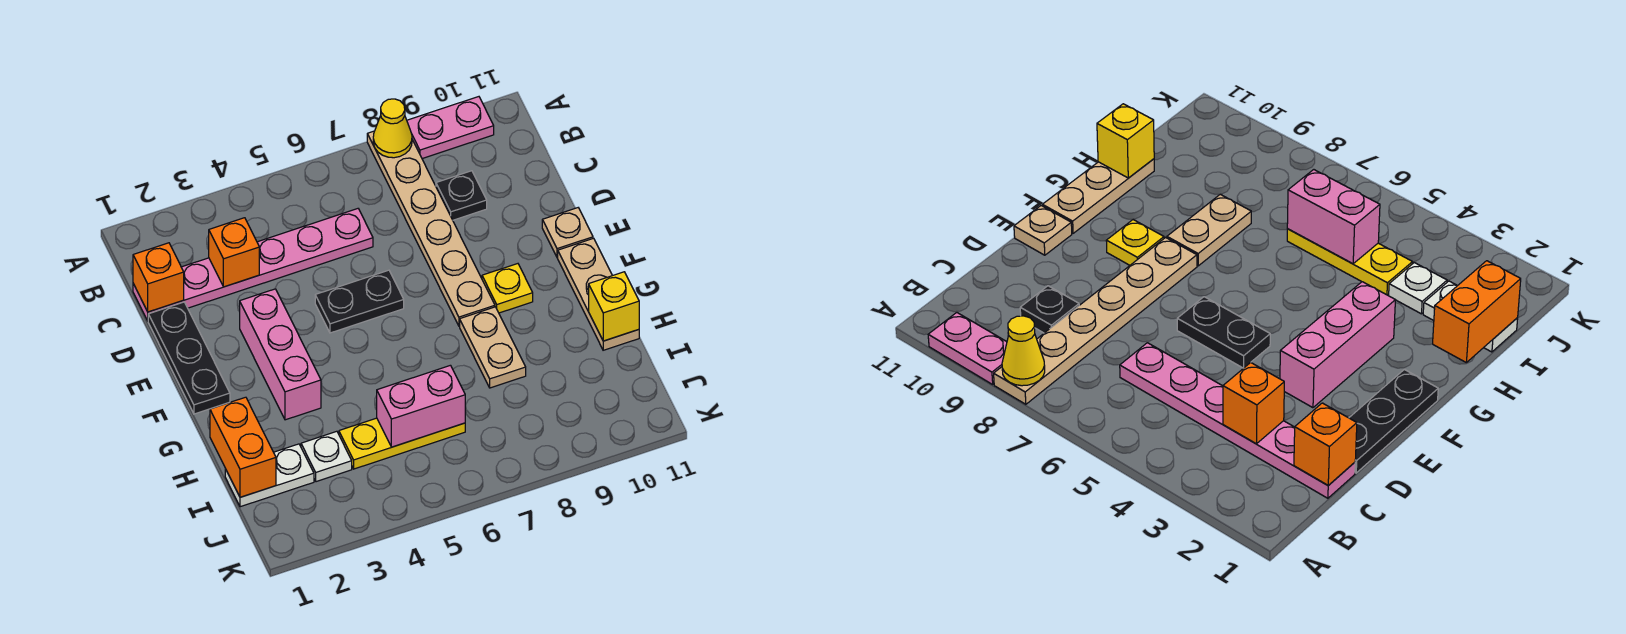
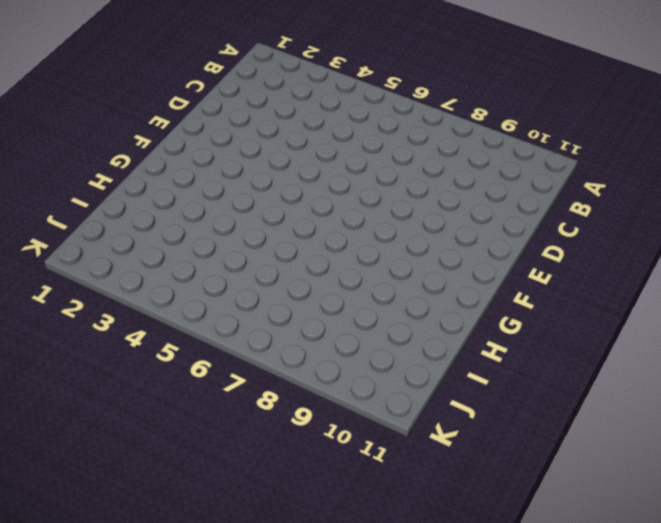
none -> tan 1x6 plate [367,131,495,326]
none -> pink 1x2 plate [407,97,494,159]
none -> pink 1x6 plate [133,209,373,321]

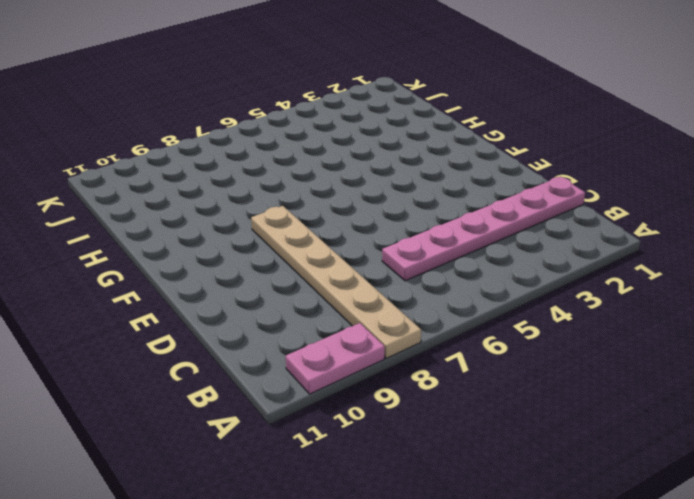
none -> black 1x1 plate [436,171,487,220]
none -> black 1x3 plate [148,302,230,414]
none -> pink 1x3 brick [240,289,321,420]

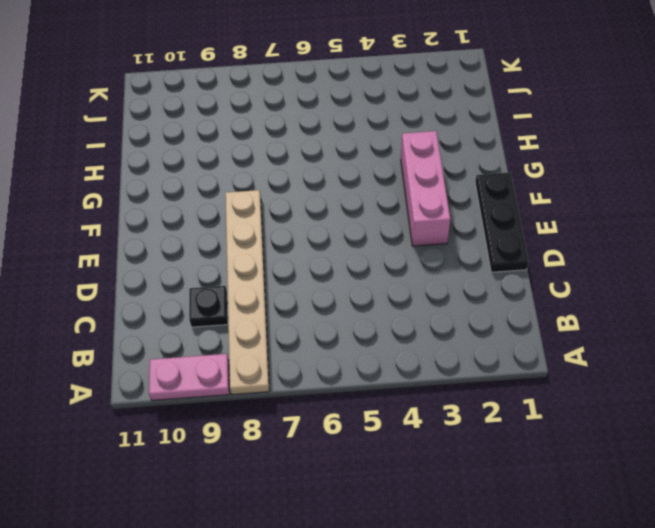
none -> pink 1x6 plate [133,209,373,321]
none -> black 1x2 plate [315,270,404,333]
none -> tan 1x1 plate [542,208,593,258]

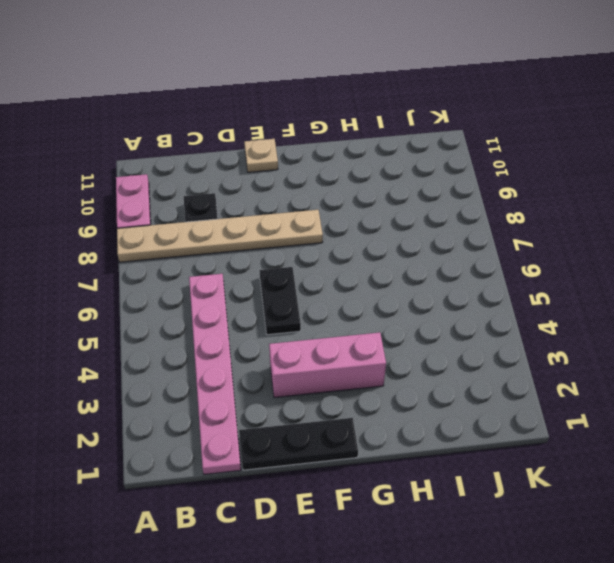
none -> yellow 1x1 plate [482,264,533,313]
none -> tan 1x3 plate [558,238,639,350]
none -> tan 1x2 plate [460,307,526,388]

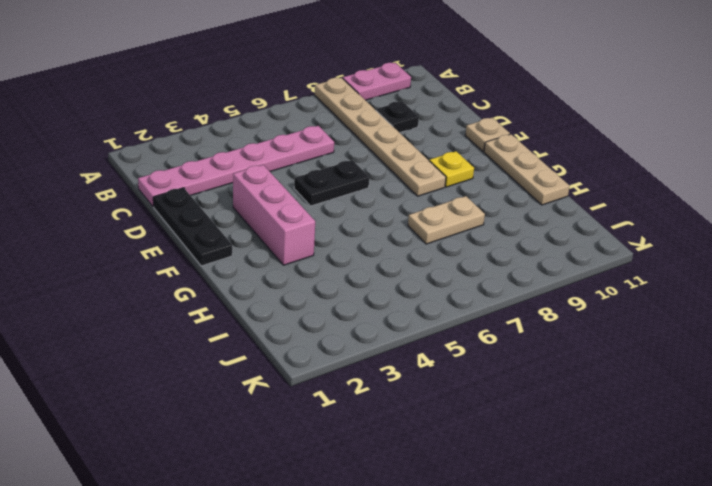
tan 1x2 plate [408,196,485,244] -> tan 1x2 plate turned to [460,307,526,388]
none -> white 1x2 plate [225,444,314,507]
none -> white 1x1 plate [301,431,352,482]
none -> yellow 1x3 plate [339,418,465,469]

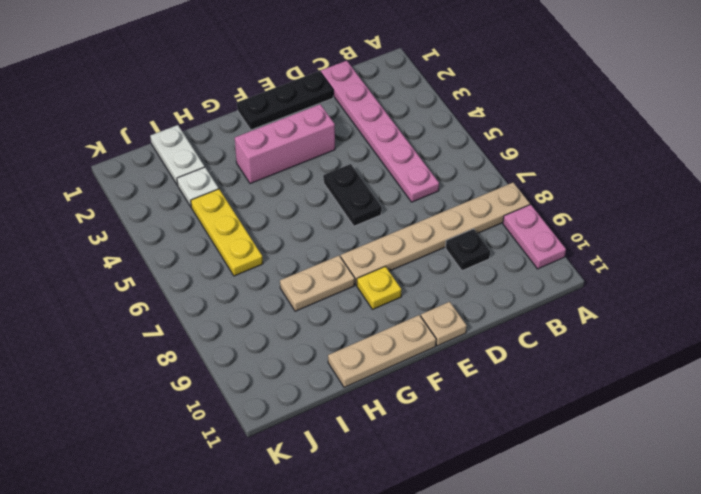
none -> yellow 1x1 cone [373,99,412,158]
none -> orange 1x1 brick [133,243,184,312]
none -> orange 1x1 brick [209,218,259,287]

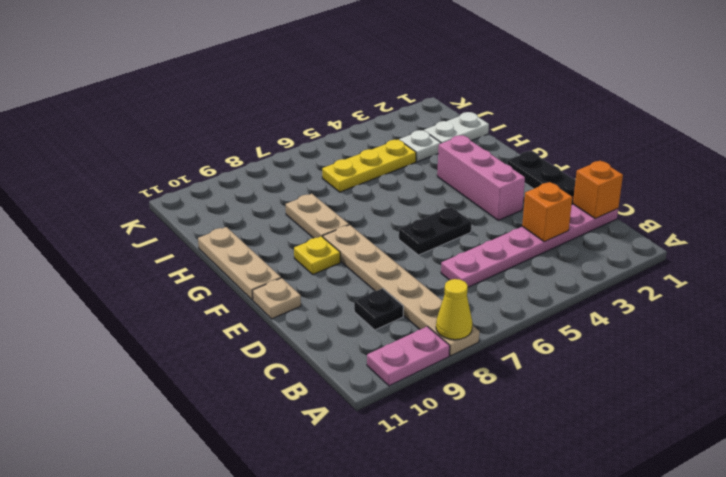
none -> orange 1x2 brick [210,397,276,497]
none -> yellow 1x1 brick [589,272,639,341]
none -> pink 1x2 brick [377,365,465,447]

